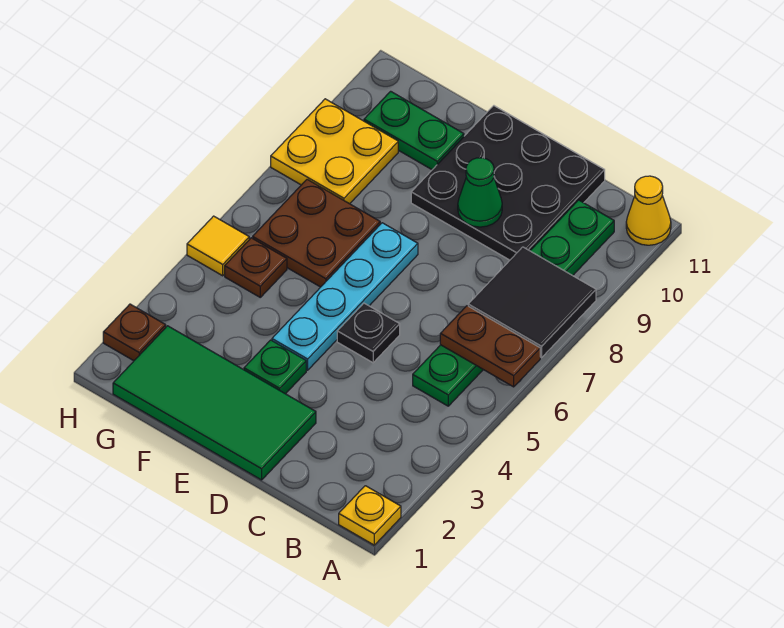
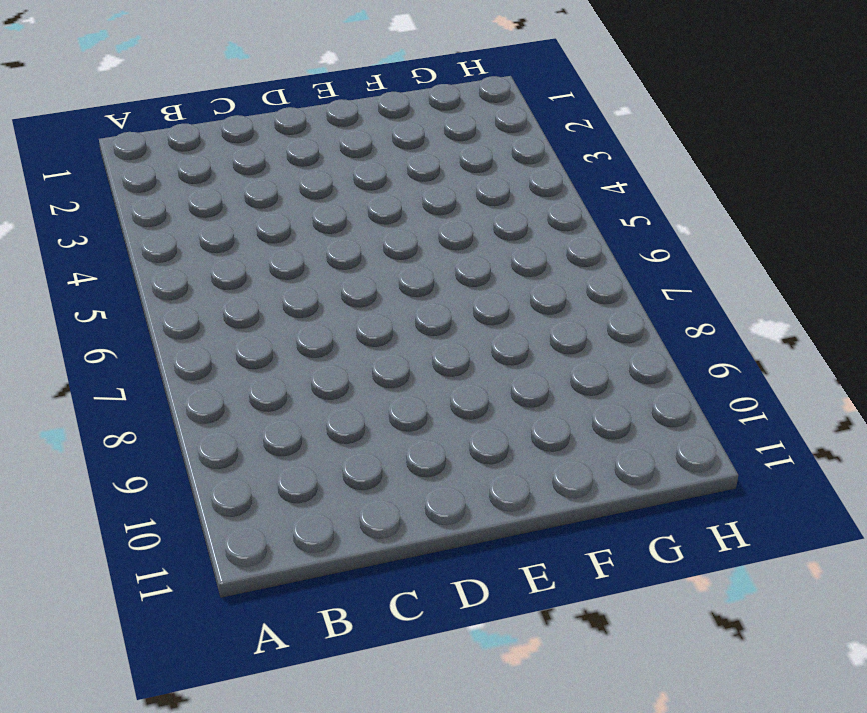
none -> yellow 1x1 plate [339,486,401,545]
none -> yellow 1x1 cone [626,176,671,245]
none -> green 1x6 plate [413,200,614,406]

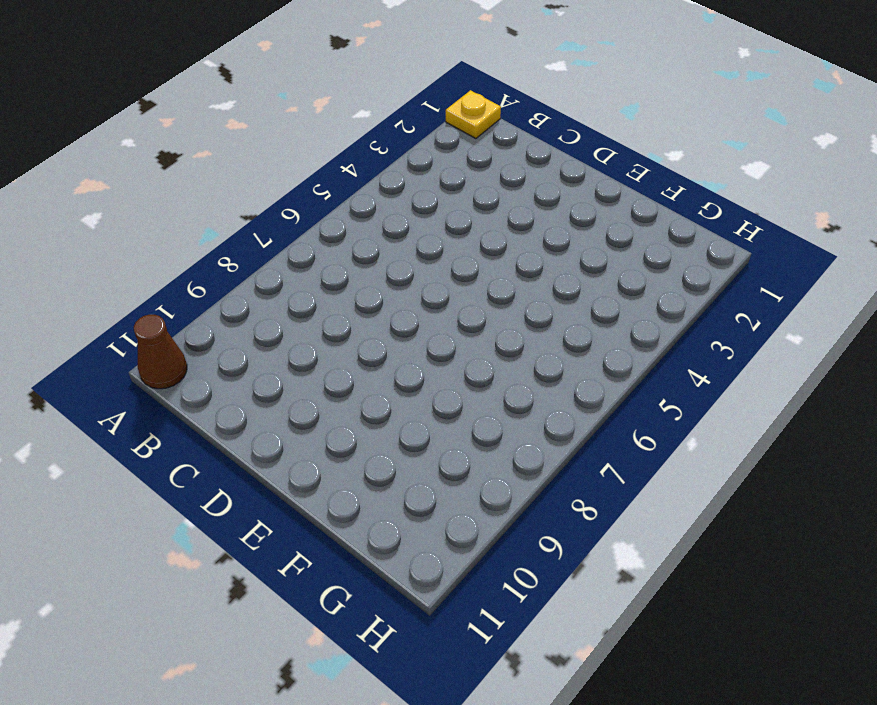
brown 1x1 cone [134,315,187,389] -> yellow 1x1 cone [626,176,671,245]
none -> green 1x6 plate [413,200,614,406]
none -> black 3x3 plate [411,106,605,260]
none -> green 2x4 tile [113,326,316,480]

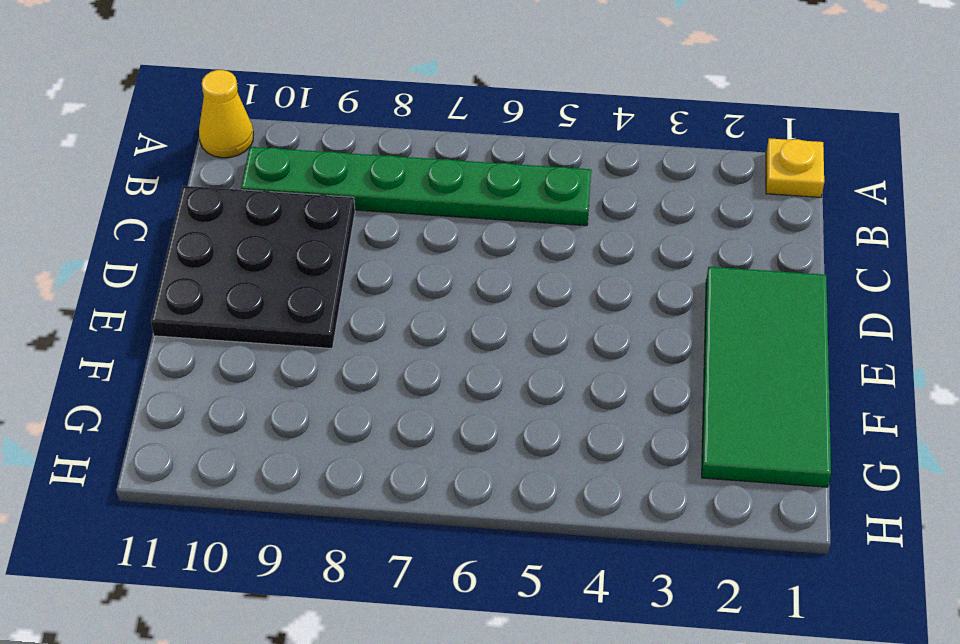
none -> black 1x1 plate [337,303,400,363]
none -> green 1x1 plate [244,340,306,394]
none -> cyan 1x4 plate [272,223,418,370]

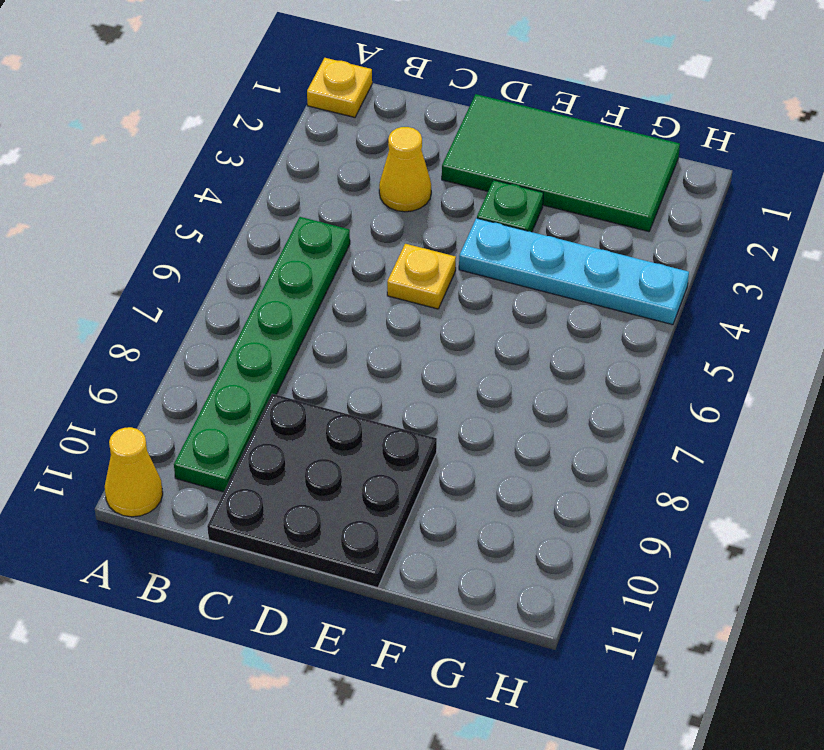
yellow 1x1 cone [379,127,431,212] -> none
yellow 1x1 plate [387,244,456,309] -> black 1x1 plate [337,303,400,363]
cyan 1x4 plate [459,218,689,325] -> cyan 1x4 plate turned to [272,223,418,370]
none -> brown 2x2 plate [253,179,380,287]
none -> green 1x2 plate [364,91,464,170]
none -> brown 1x1 plate [225,238,287,297]

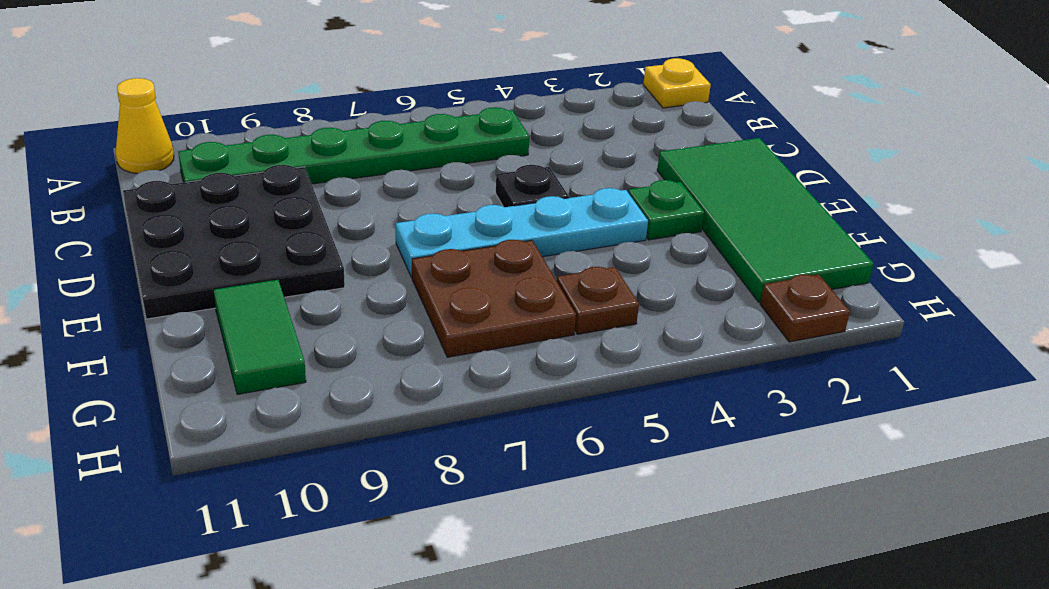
green 1x2 tile [214,279,306,394] -> green 1x2 plate [364,91,464,170]
none -> yellow 2x2 plate [271,99,398,204]
none -> yellow 1x1 tile [187,216,249,276]
none -> brown 1x2 plate [440,306,540,387]

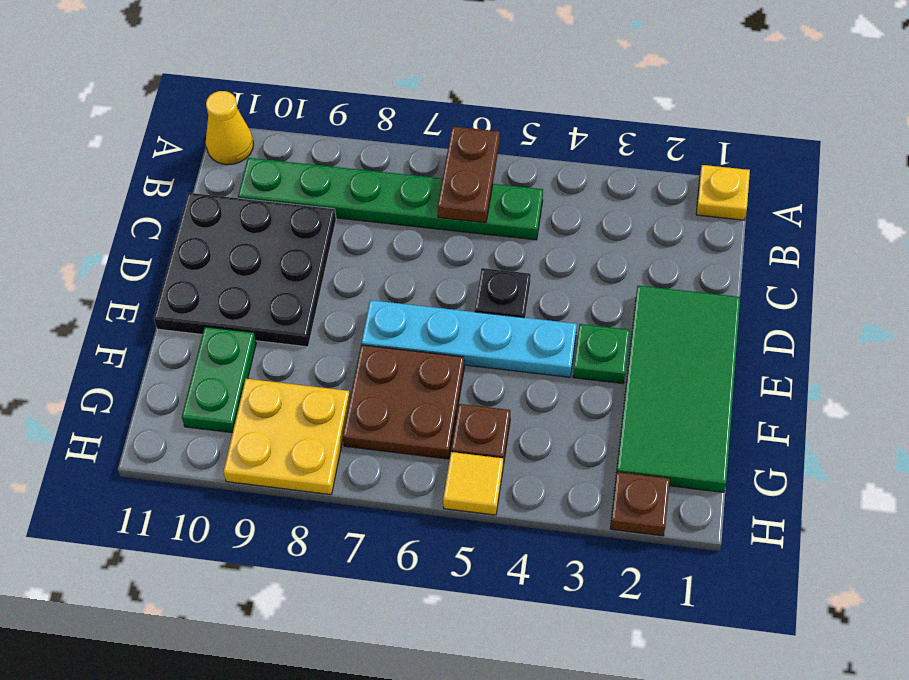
none -> black 2x2 tile [468,247,596,358]
none -> green 1x1 cone [458,158,502,227]

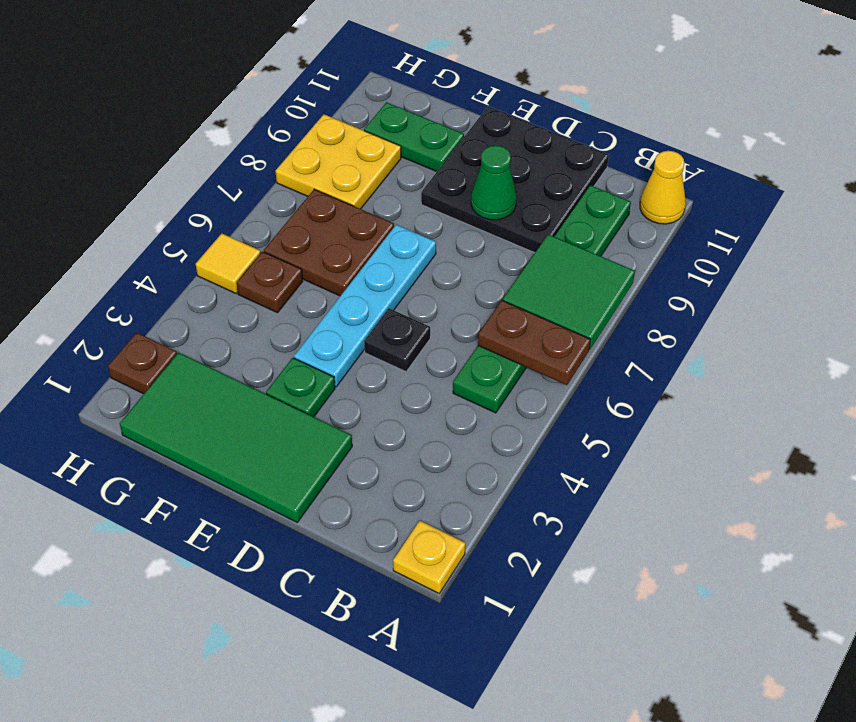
green 2x2 tile [503,234,635,349] -> black 2x2 tile [468,247,596,358]

